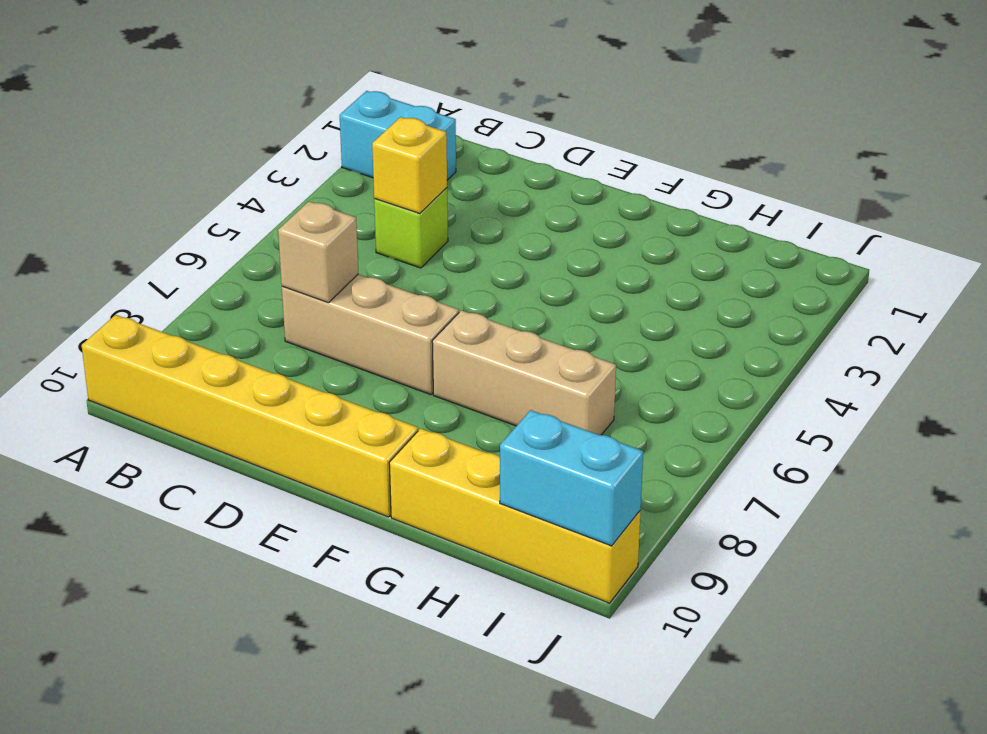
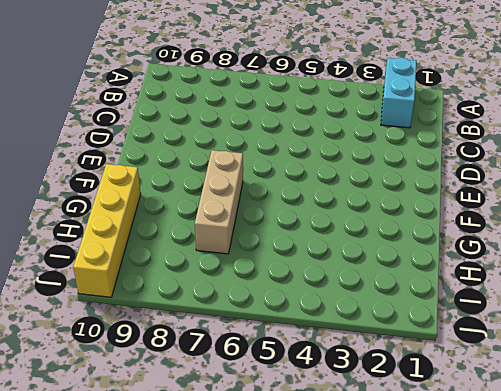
none -> yellow 1x6 brick [82,315,418,517]
none -> lime 1x1 brick [374,188,448,268]

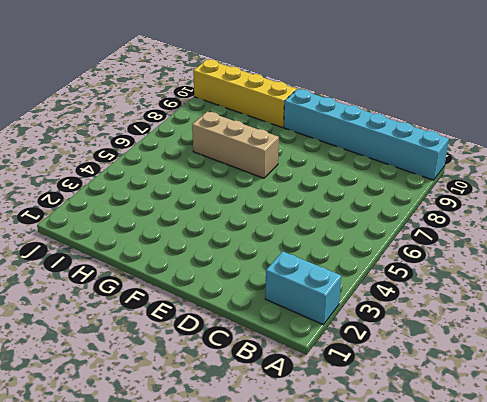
cyan 1x6 brick [284,89,449,180] -> yellow 1x6 brick [82,315,418,517]
none -> lime 1x1 brick [374,188,448,268]
none -> tan 1x3 brick [282,274,459,395]

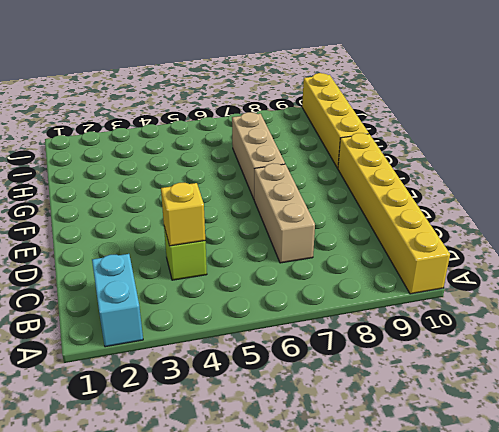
none -> tan 1x1 brick [278,201,358,303]
none -> cyan 1x2 brick [500,410,643,546]

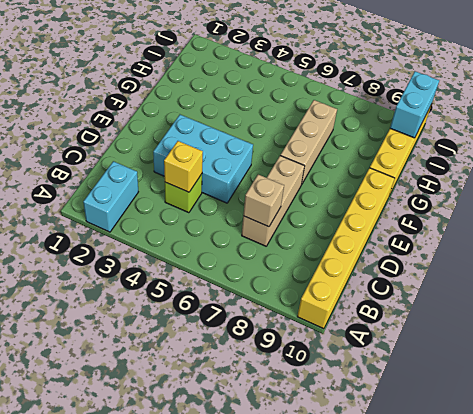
cyan 2x3 brick [153,115,253,203] -> none

